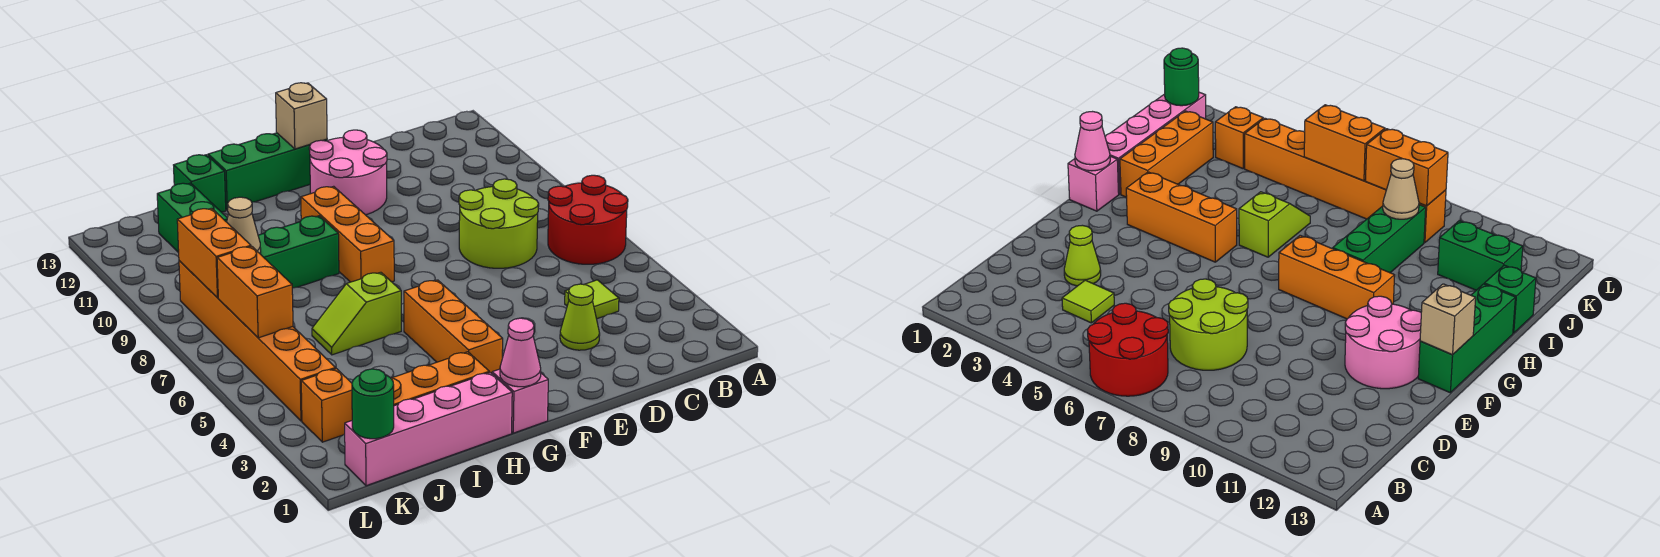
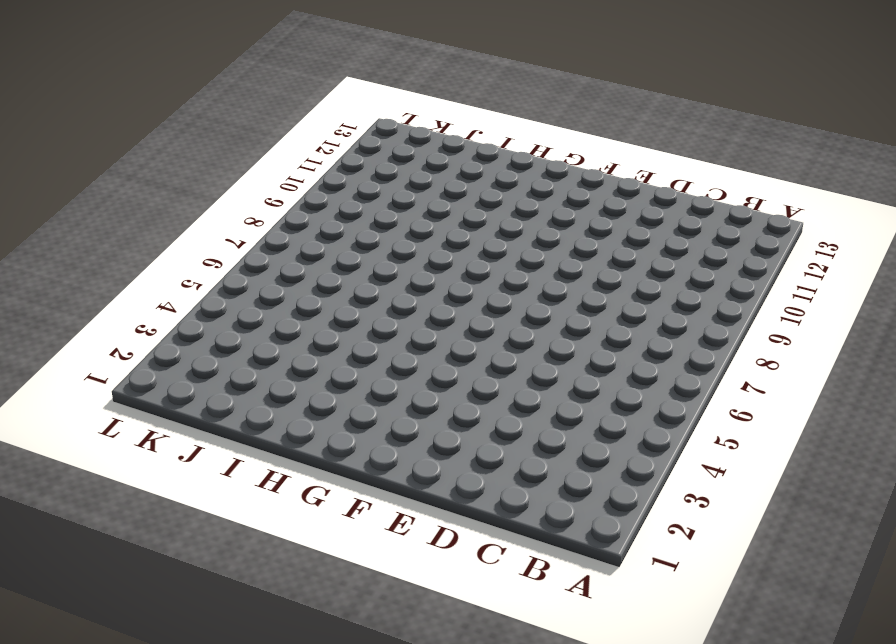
none -> red 2x2 round brick [548,175,628,264]
none -> lime 1x1 tile [565,280,619,319]
none -> lime 2x2 round brick [459,179,539,268]

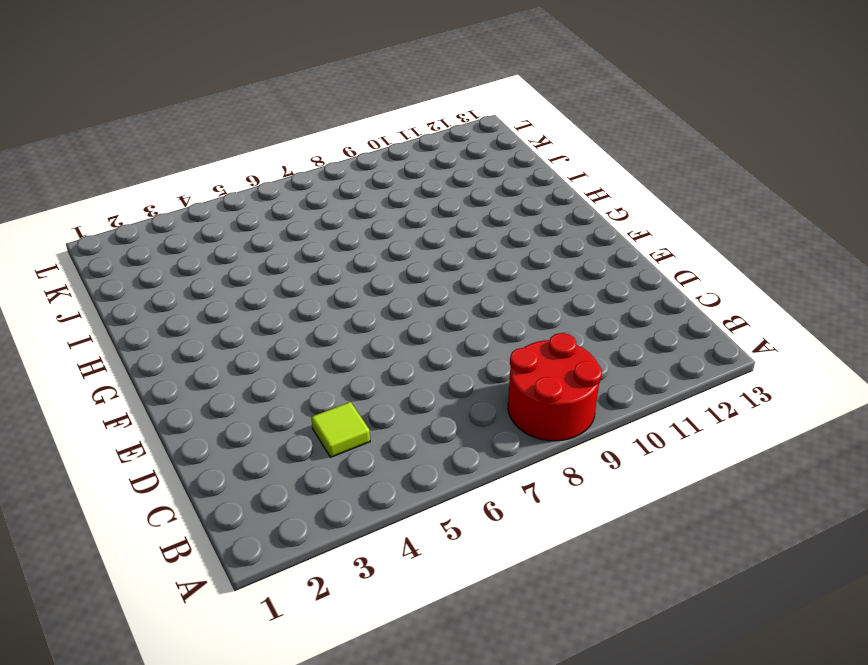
red 2x2 round brick [508,333,602,441] -> red 2x2 round brick moved to [548,175,628,264]
none -> lime 2x2 round brick [459,179,539,268]
none -> lime 1x1 cone [560,284,600,350]
none -> pink 2x2 round brick [309,130,387,215]

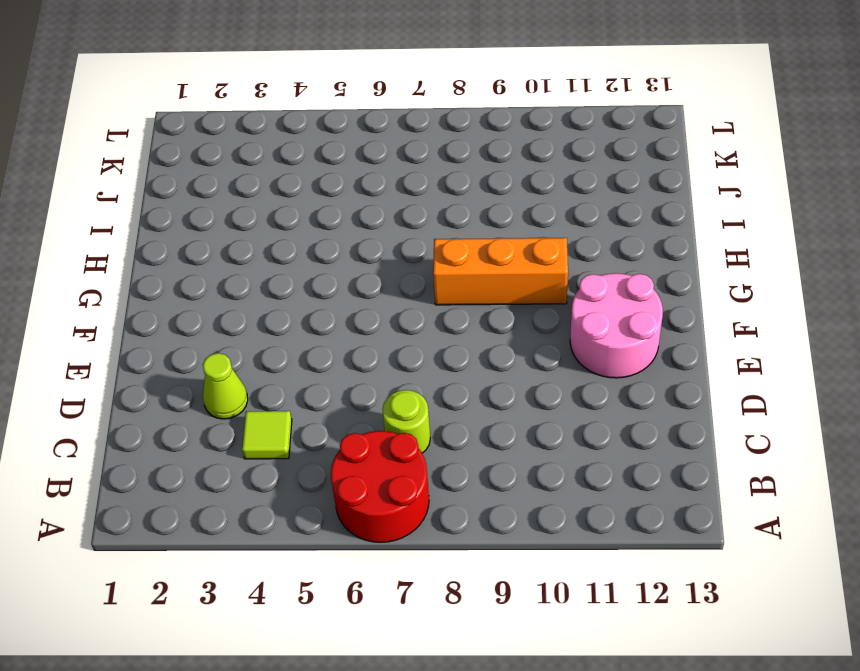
lime 1x1 round brick [382,390,430,453] -> lime 2x2 round brick [459,179,539,268]
none -> green 1x3 brick [208,133,327,210]
none -> pink 1x1 brick [492,369,548,433]
none -> orange 1x3 brick [404,280,503,373]

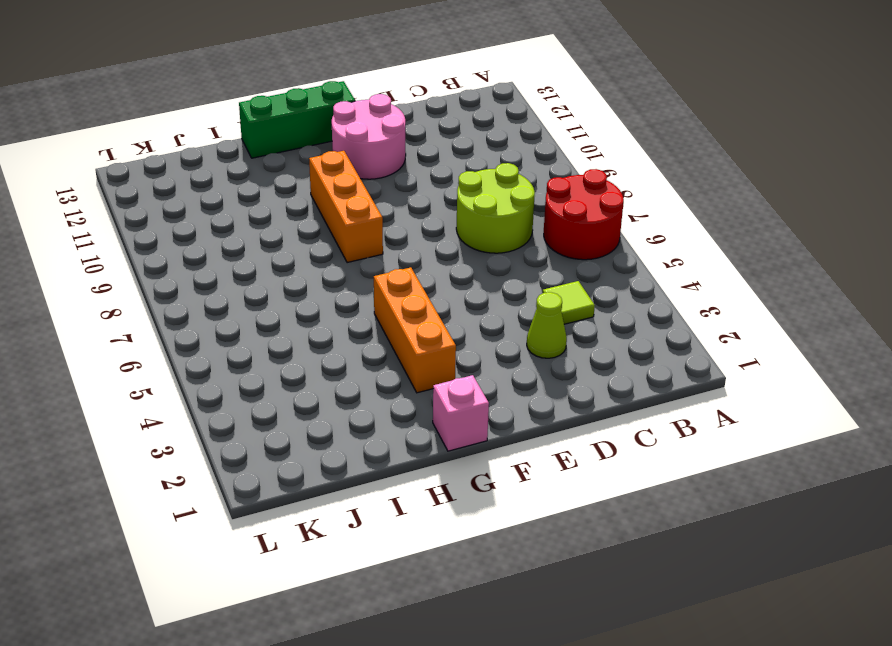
none -> pink 1x4 brick [345,372,512,486]
none -> orange 1x3 brick [391,352,489,406]
none -> lime 1x2 slope [312,272,401,355]

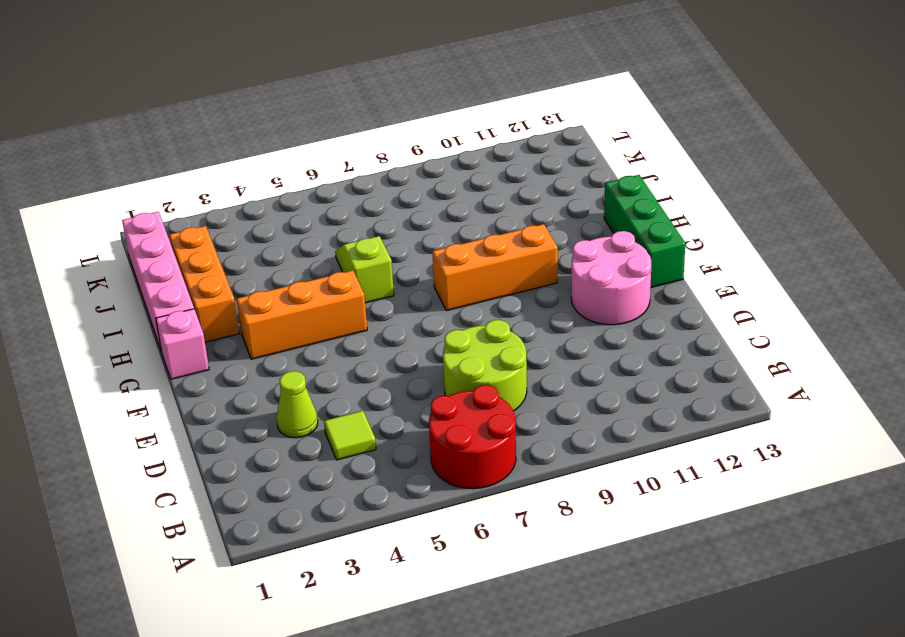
none -> green 1x3 brick [258,216,339,288]
none -> green 1x1 brick [174,155,226,212]
none -> green 1x2 brick [157,183,227,253]

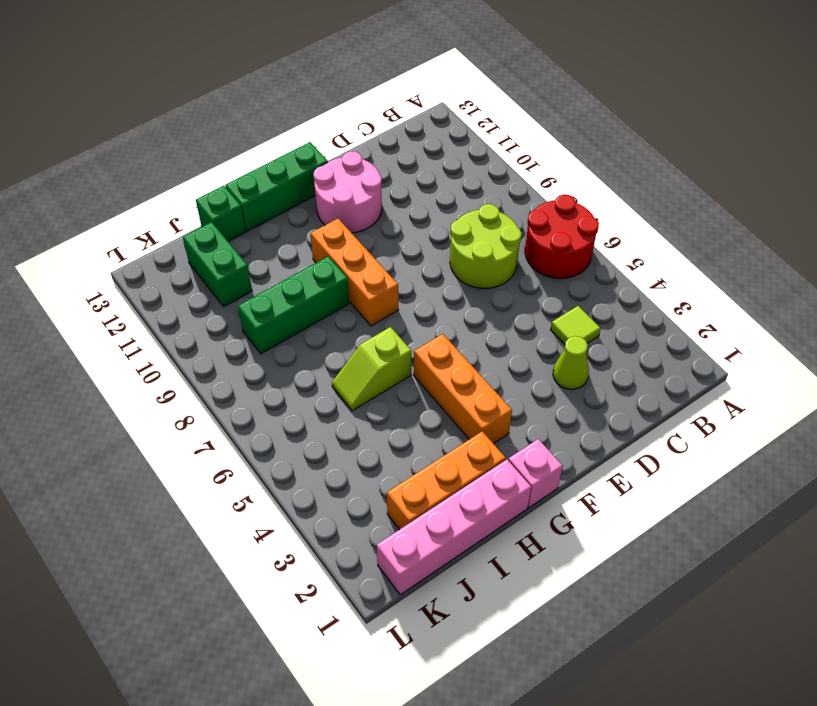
none -> orange 1x1 brick [301,369,352,442]
none -> orange 1x6 brick [179,261,336,421]
none -> tan 1x1 brick [276,83,327,149]

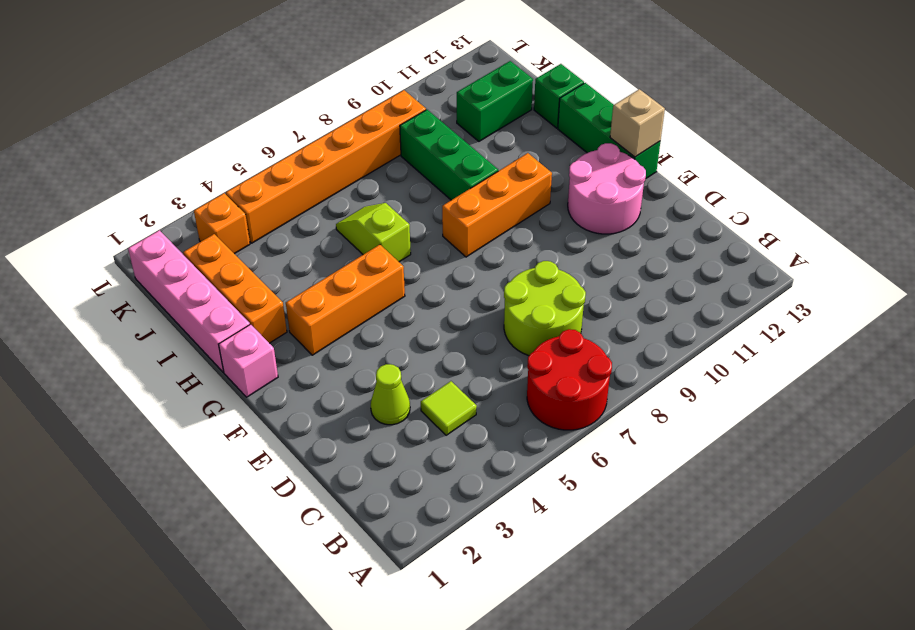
none -> pink 1x1 cone [500,318,541,387]
none -> tan 1x1 cone [227,197,261,253]
none -> green 1x1 round brick [352,369,394,439]

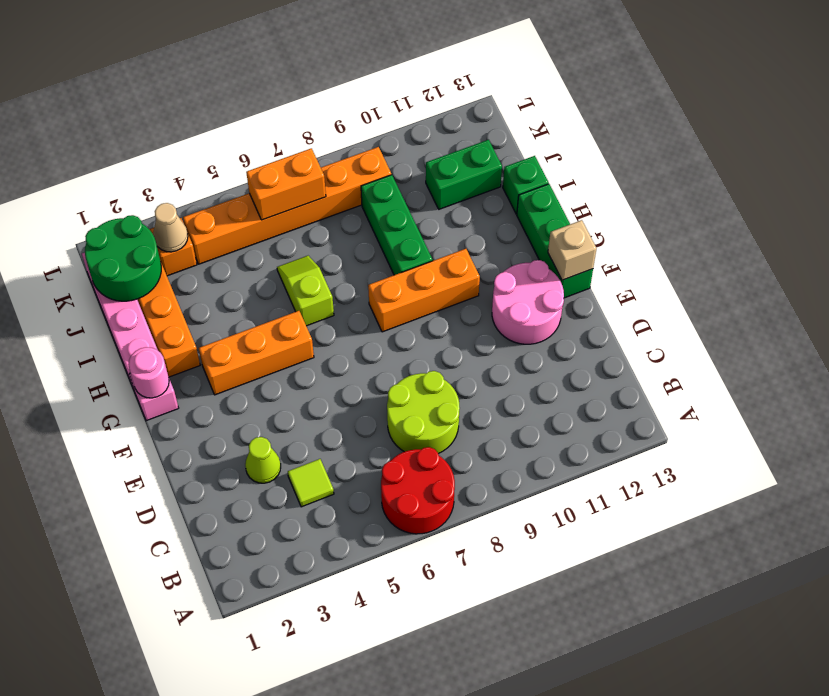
pink 1x1 round brick [128,347,169,398] -> pink 1x1 cone [500,318,541,387]
green 2x2 round brick [85,215,161,301] -> green 1x1 round brick [352,369,394,439]
tan 1x1 cone [153,203,188,252] -> tan 1x1 cone moved to [227,197,261,253]
none -> orange 1x2 brick [177,208,251,298]

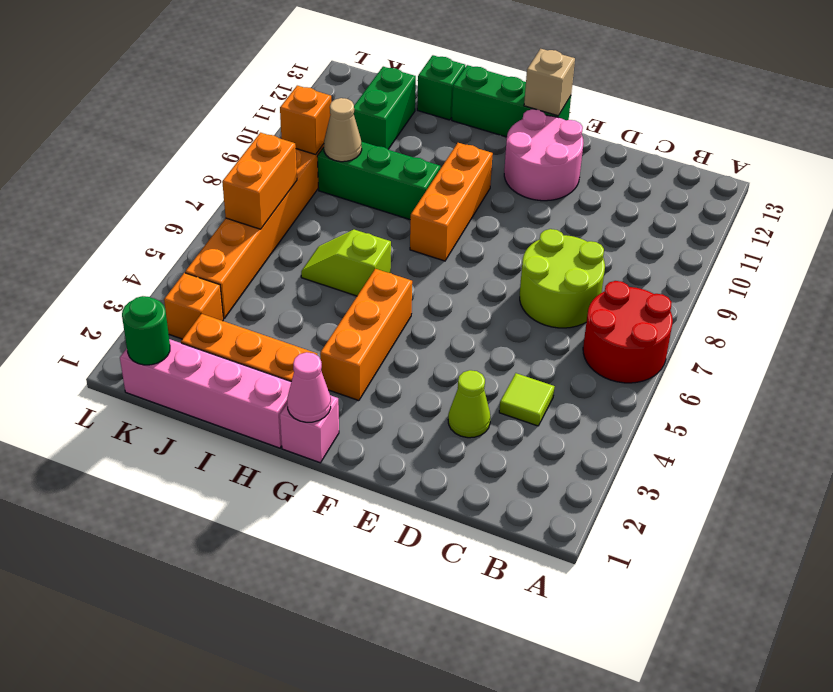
orange 1x1 brick [280,86,331,154] -> orange 1x2 brick [177,208,251,298]

